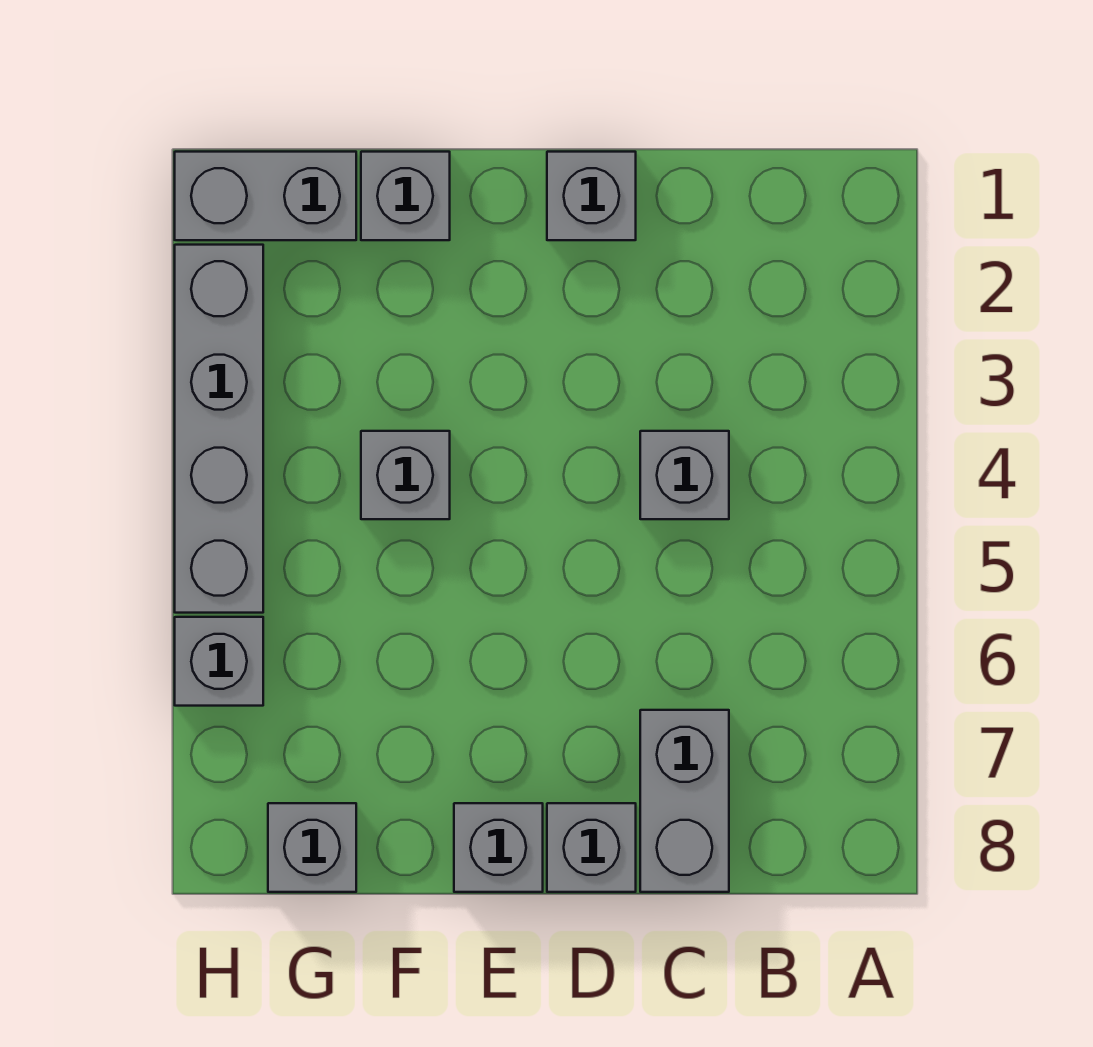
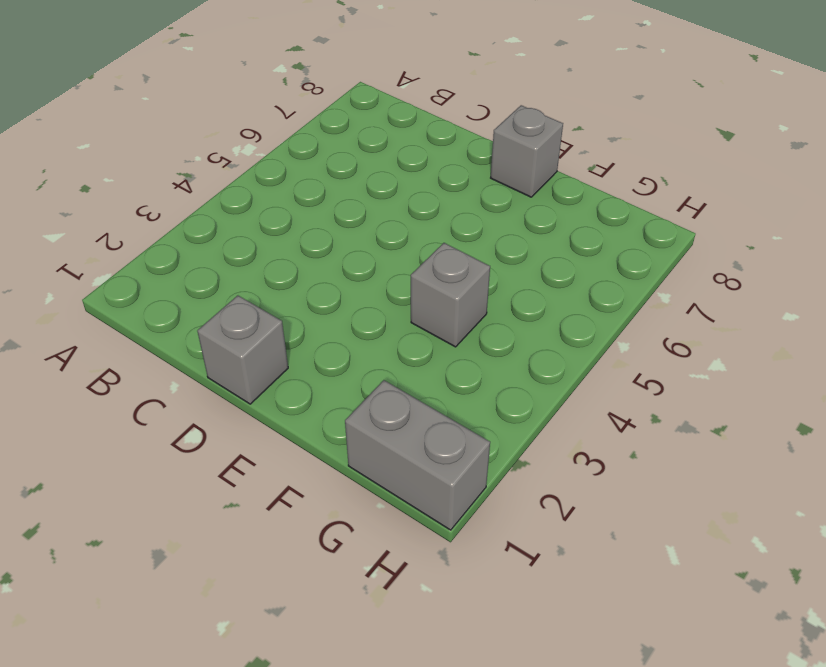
none -> grey 1x1 brick [640,431,729,519]
none -> grey 1x2 brick [640,710,729,892]

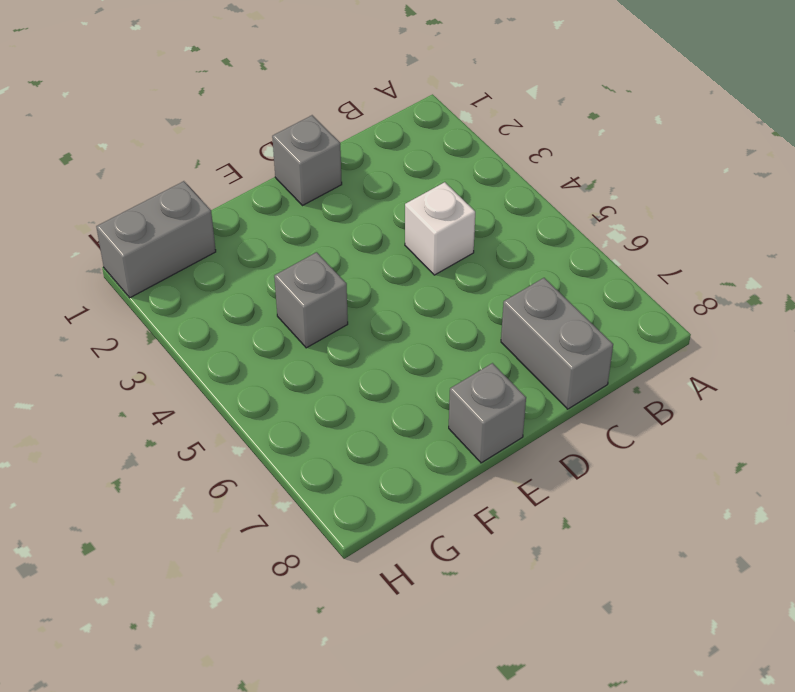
white 1x1 brick [405,182,475,275] -> grey 1x1 brick [640,431,729,519]
none -> grey 1x1 brick [547,803,636,892]
none -> grey 1x1 brick [361,152,450,240]

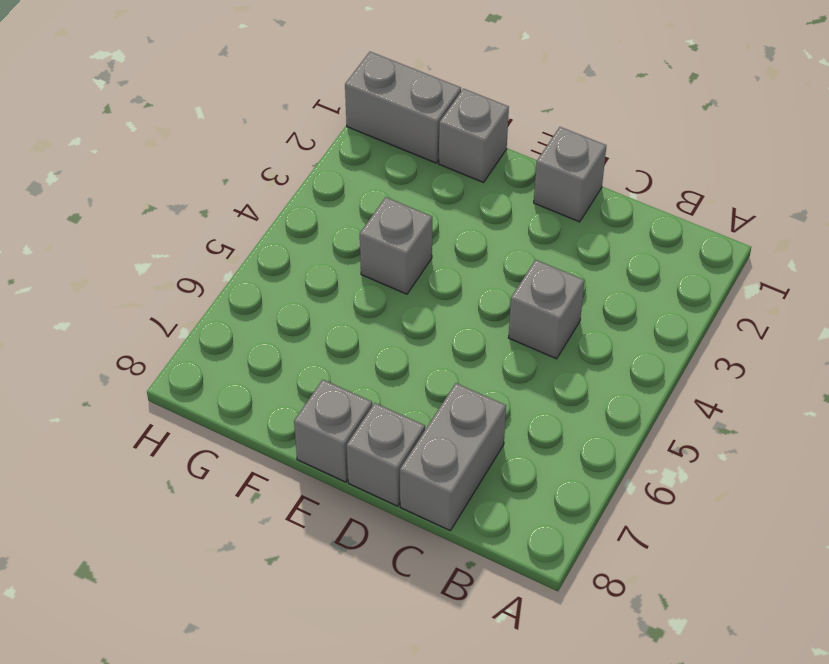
none -> grey 1x1 brick [268,803,356,892]
none -> grey 1x4 brick [175,245,263,613]

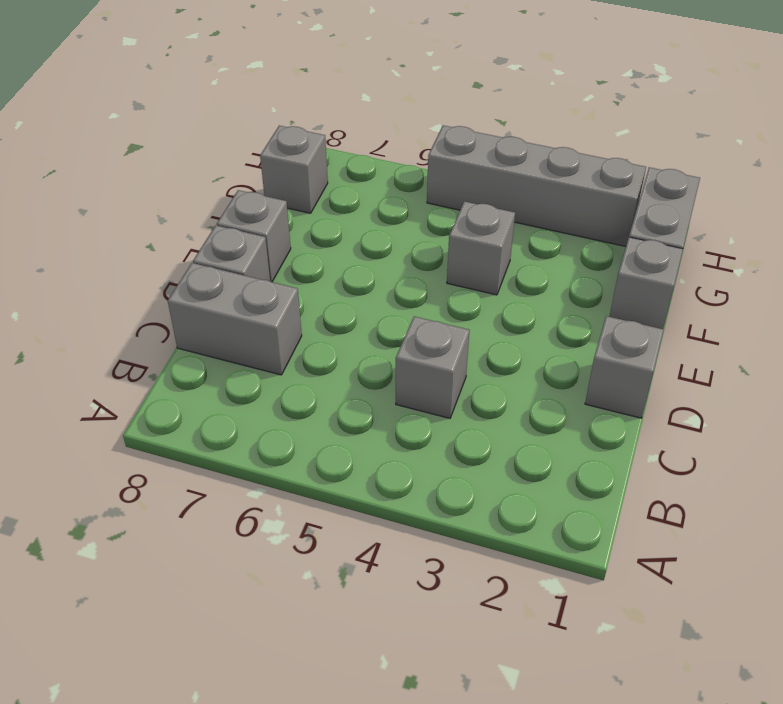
none -> grey 1x1 brick [175,617,263,706]

